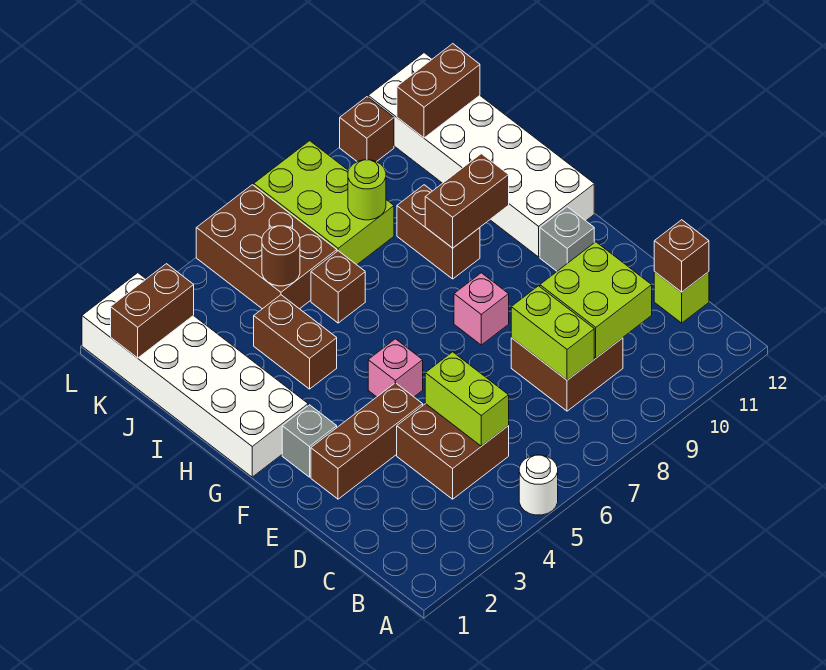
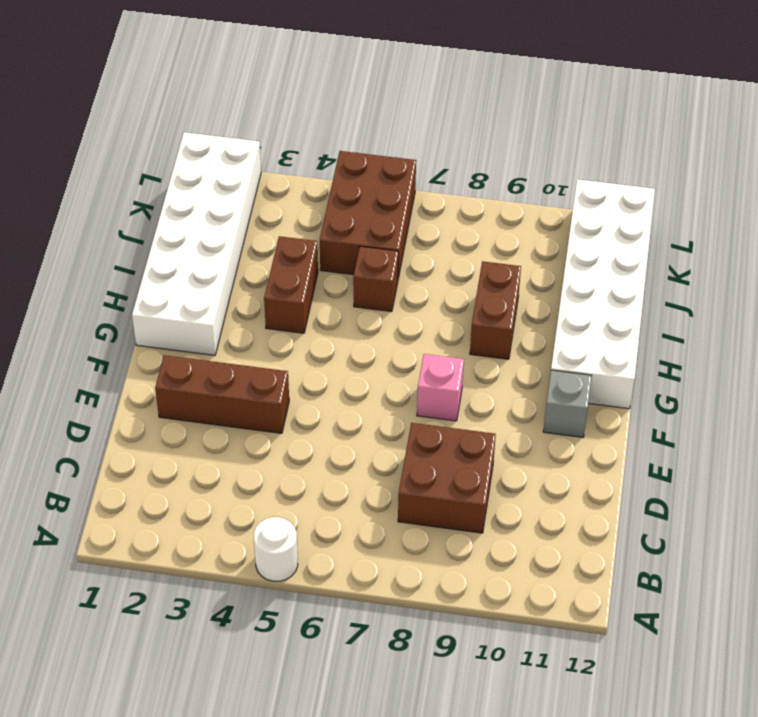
none -> brown 2x2 brick [397,404,509,499]
none -> lime 1x1 brick [654,272,709,323]
none -> grey 1x1 brick [282,405,337,477]

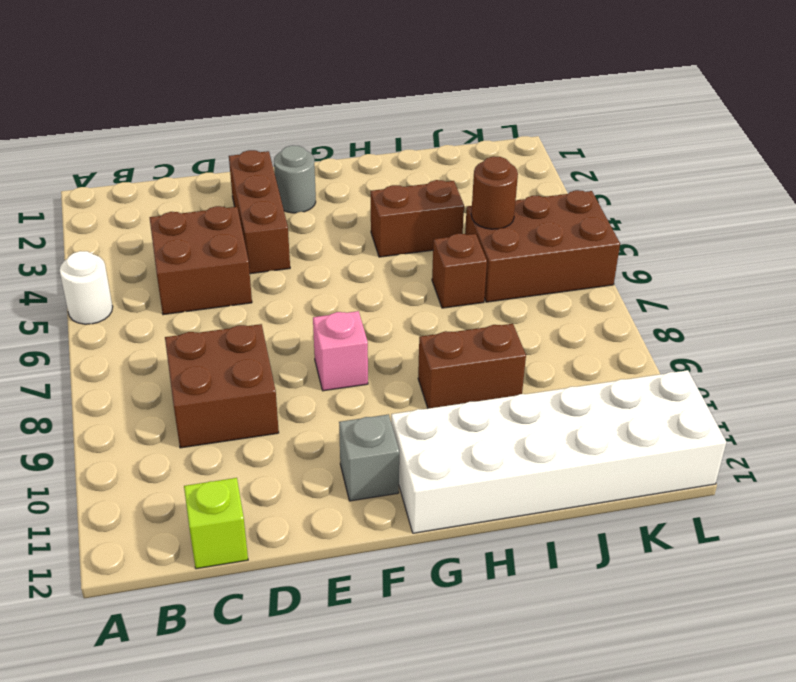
grey 1x1 round brick [274,145,316,213] -> grey 1x1 brick [282,405,337,477]
none -> pink 1x1 brick [368,339,423,397]
none -> white 2x6 brick [82,273,308,477]
none -> lime 2x3 brick [254,141,394,265]

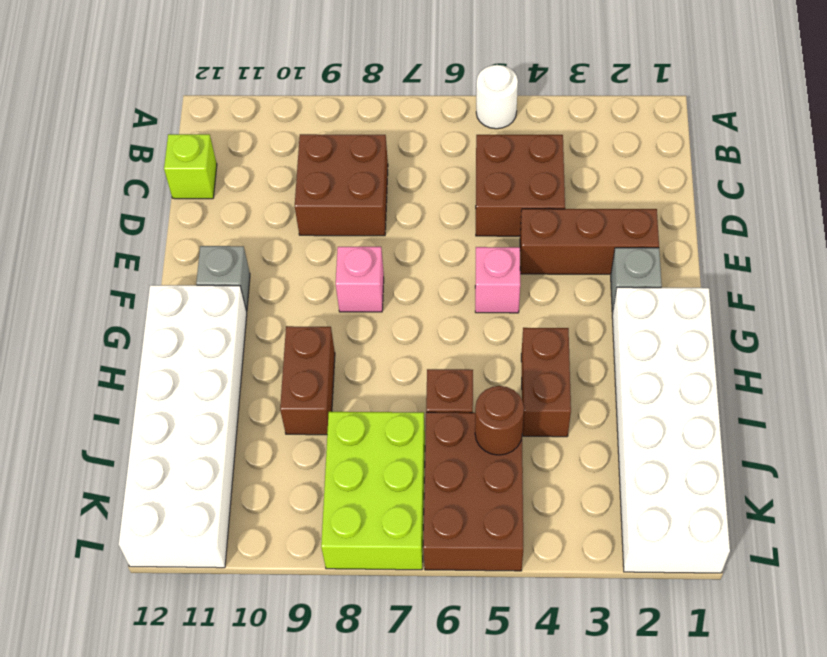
none -> brown 1x1 brick [340,97,394,162]
none -> lime 1x2 brick [425,352,509,446]
none -> lime 1x2 brick [511,286,594,380]

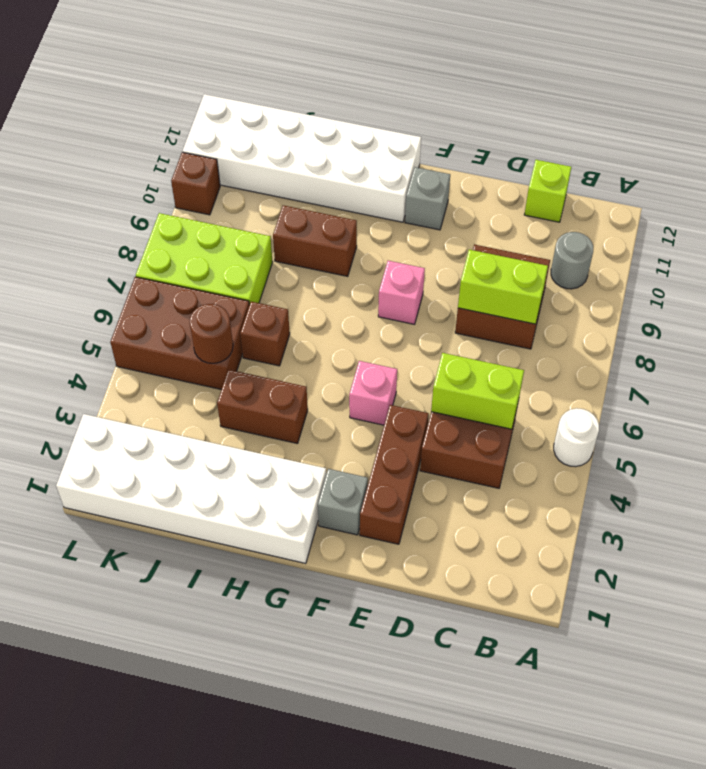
grey 1x1 round brick [551,232,593,289] -> none
none -> lime 2x2 brick [540,242,652,358]
none -> brown 1x1 brick [654,220,709,292]
none -> brown 1x2 brick [425,154,509,248]

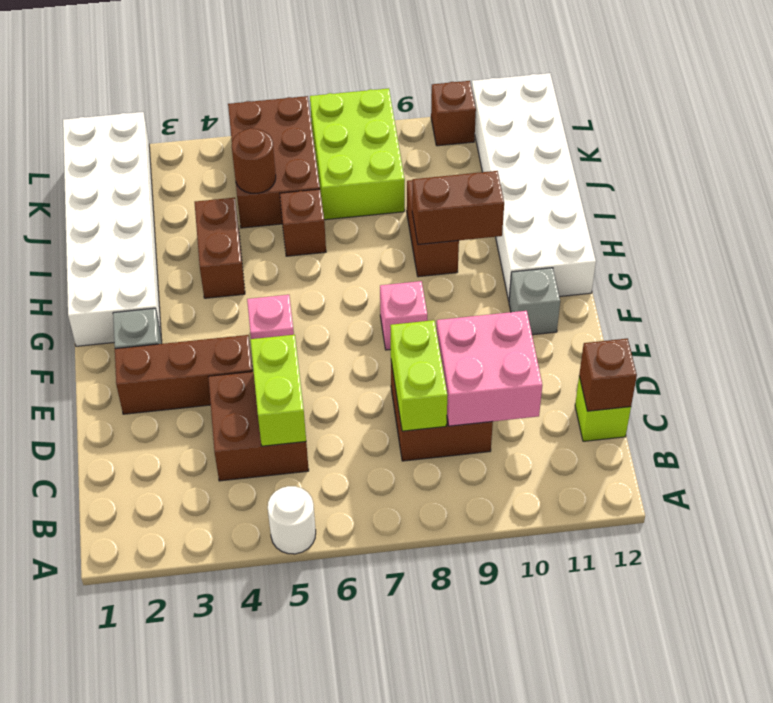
pink 2x2 brick [437,311,542,426] -> lime 2x2 brick [540,242,652,358]
none -> lime 1x1 round brick [348,160,386,220]
none -> brown 1x2 brick [111,264,194,358]
none -> brown 1x2 brick [397,44,480,138]

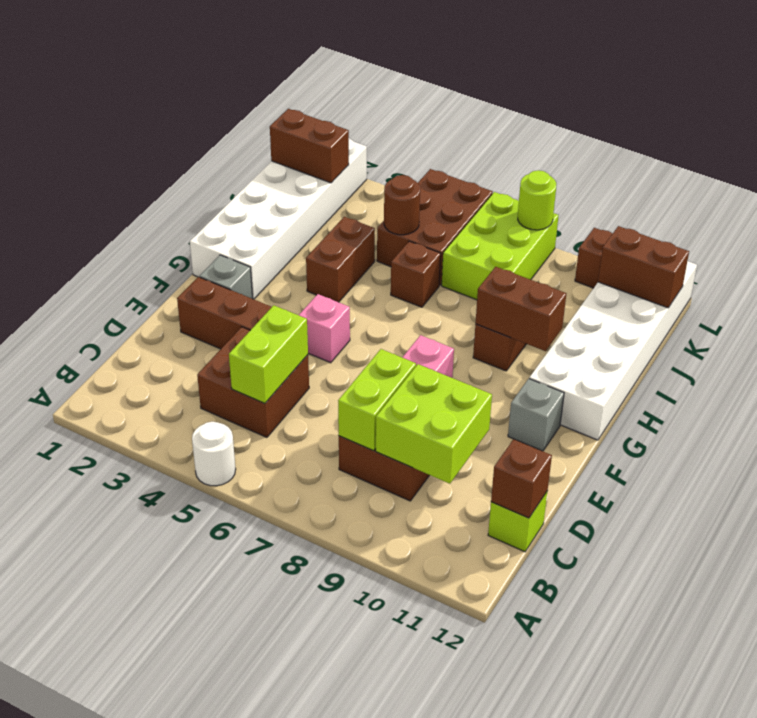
lime 1x1 round brick [518,170,556,230] -> lime 1x1 round brick moved to [348,160,386,220]

